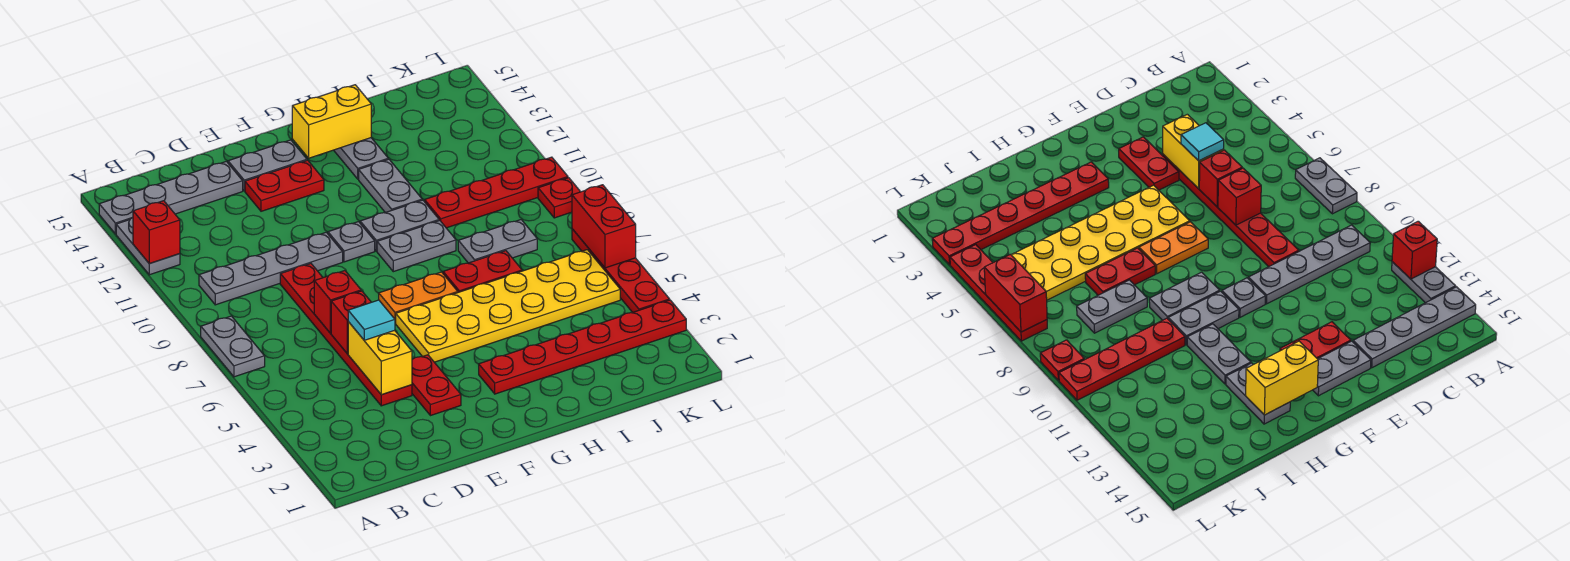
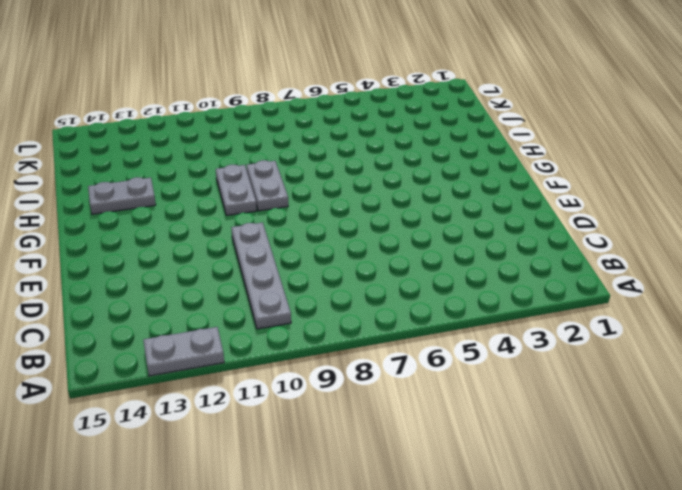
none -> grey 1x2 plate [201,316,265,377]
none -> grey 1x4 plate [99,161,243,234]
none -> red 1x6 plate [280,264,412,406]

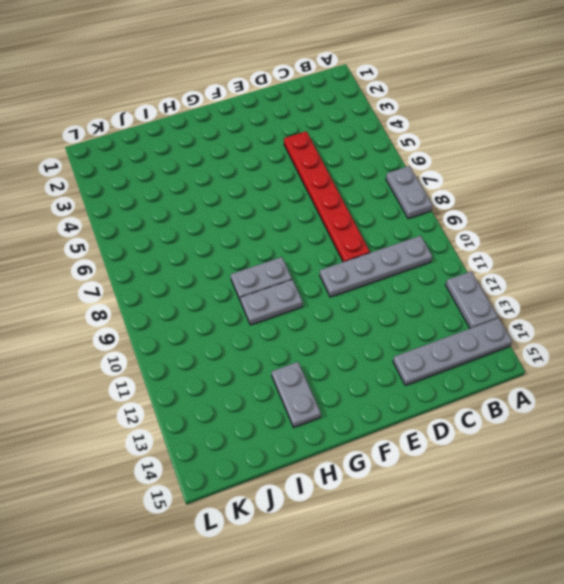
none -> red 1x2 plate [412,355,461,416]
none -> red 1x2 plate [245,160,324,211]
none -> grey 1x2 plate [228,140,307,191]

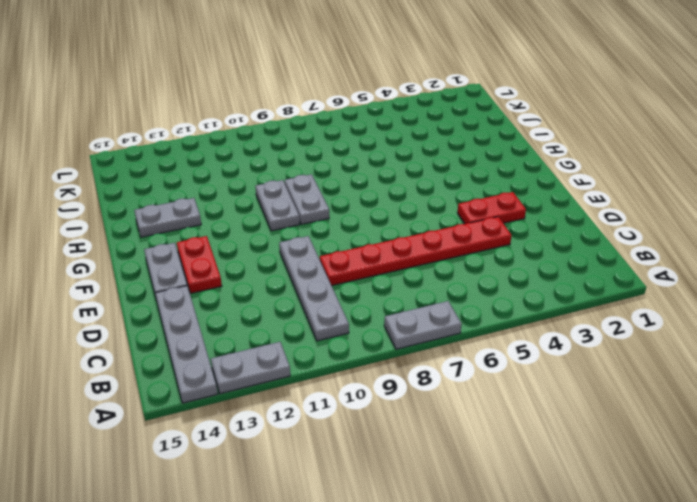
none -> yellow 2x6 plate [396,250,620,362]
none -> orange 1x2 plate [379,272,458,323]
none -> grey 1x1 plate [328,222,375,262]

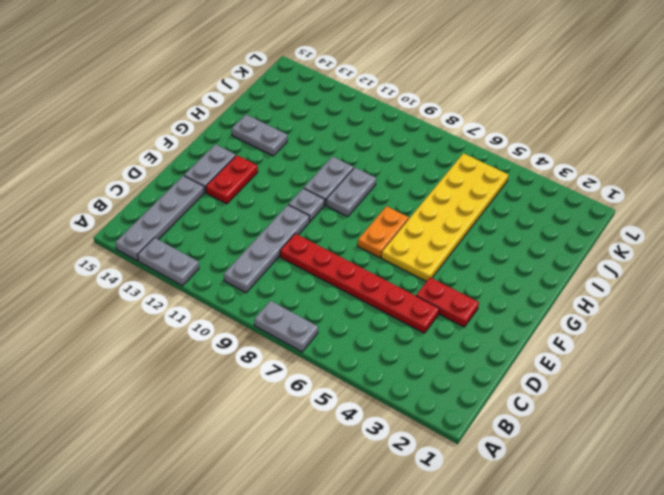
none -> red 1x6 plate [479,300,686,394]
none -> red 1x2 plate [443,251,522,292]
none -> grey 1x2 plate [359,159,422,213]

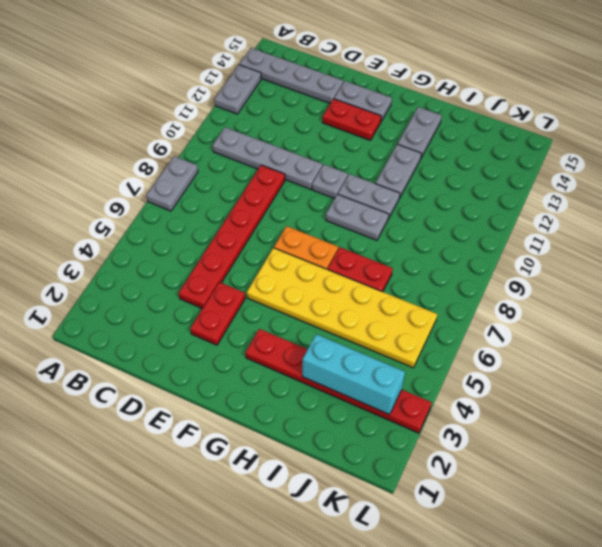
cyan 1x3 brick [302,334,405,415] -> none
none -> grey 1x2 plate [458,220,537,263]
none -> red 1x4 plate [425,157,568,228]
none -> red 1x4 plate [572,229,670,312]

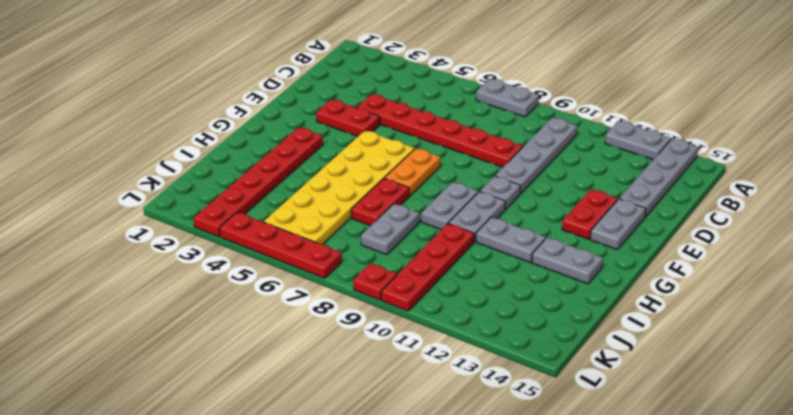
none -> red 1x1 brick [133,201,180,264]
none -> yellow 1x2 brick [348,322,412,395]
none -> red 1x1 brick [331,291,371,354]

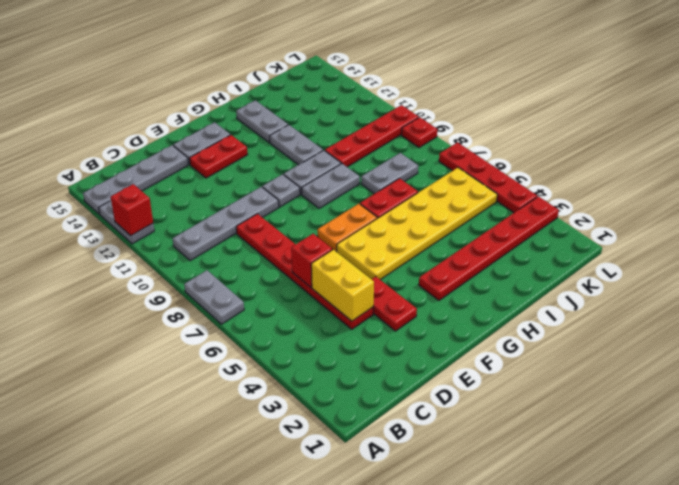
none -> red 1x1 brick [314,271,361,333]
none -> yellow 1x2 brick [292,85,371,158]
none -> red 1x2 brick [572,185,636,268]

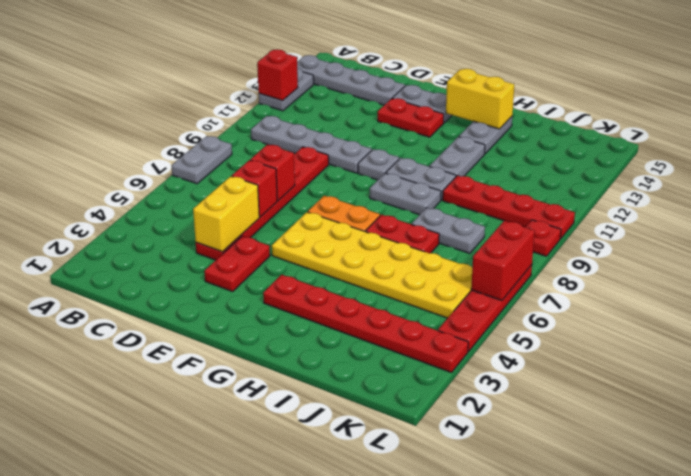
none -> cyan 1x1 tile [348,300,395,340]

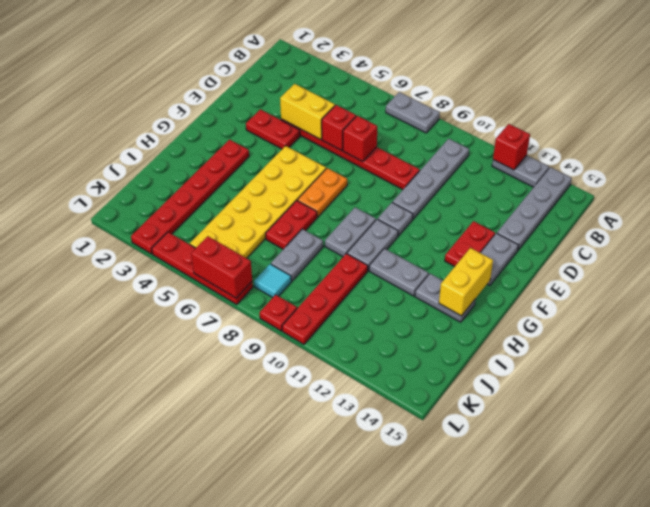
cyan 1x1 tile [254,264,291,298] -> cyan 1x1 tile moved to [348,300,395,340]

